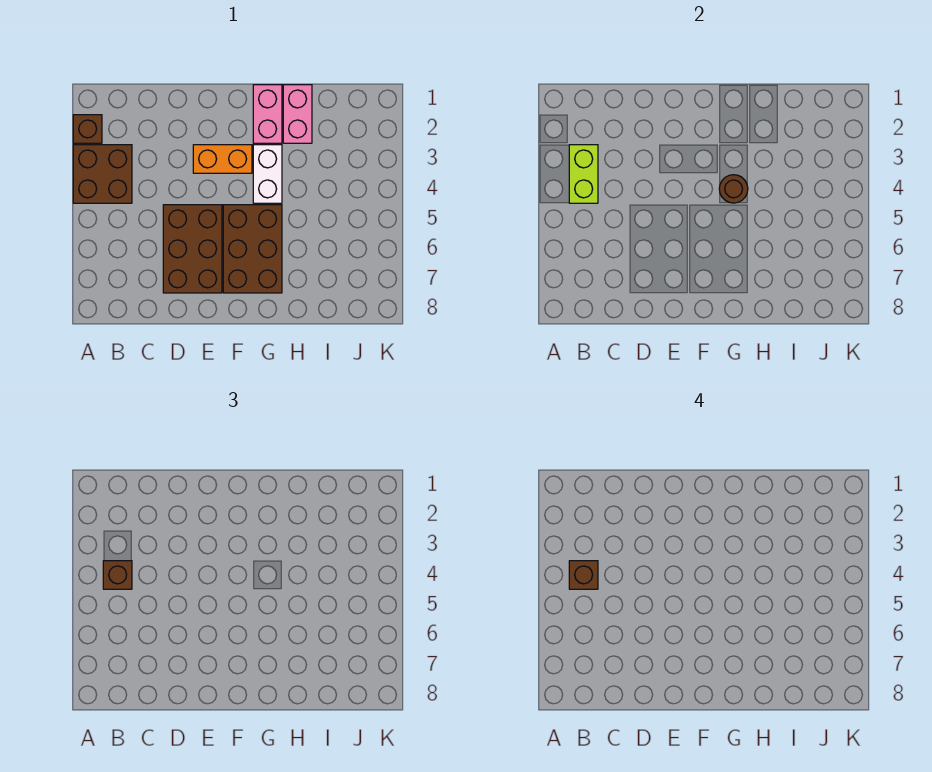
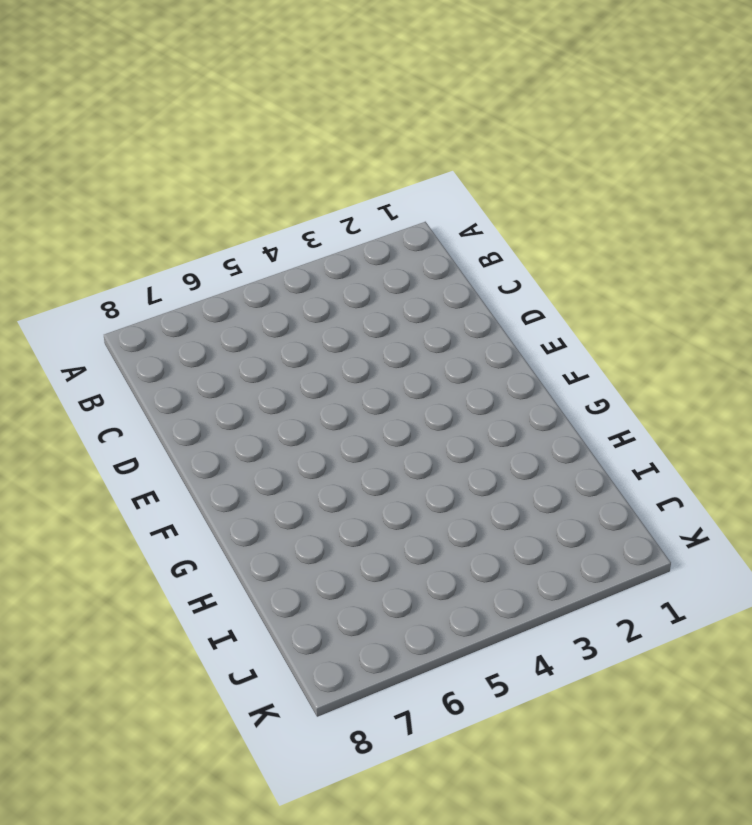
none -> brown 1x1 brick [73,115,102,143]
none -> brown 2x2 brick [73,145,132,203]
none -> brown 2x3 brick [163,205,222,293]

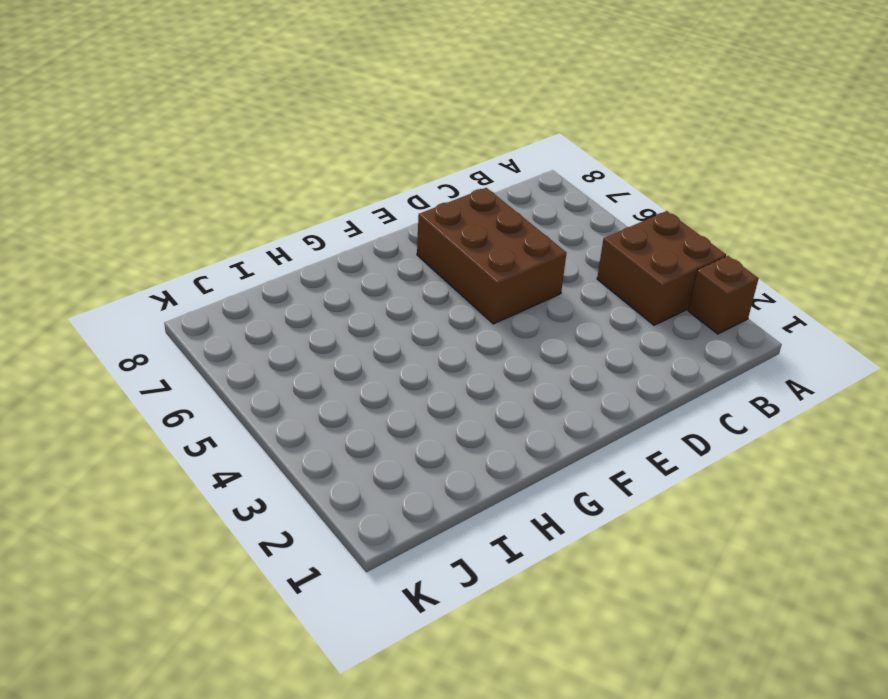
none -> orange 1x2 brick [193,145,252,173]
none -> brown 2x3 brick [223,205,282,293]
none -> pink 1x2 brick [253,85,282,143]

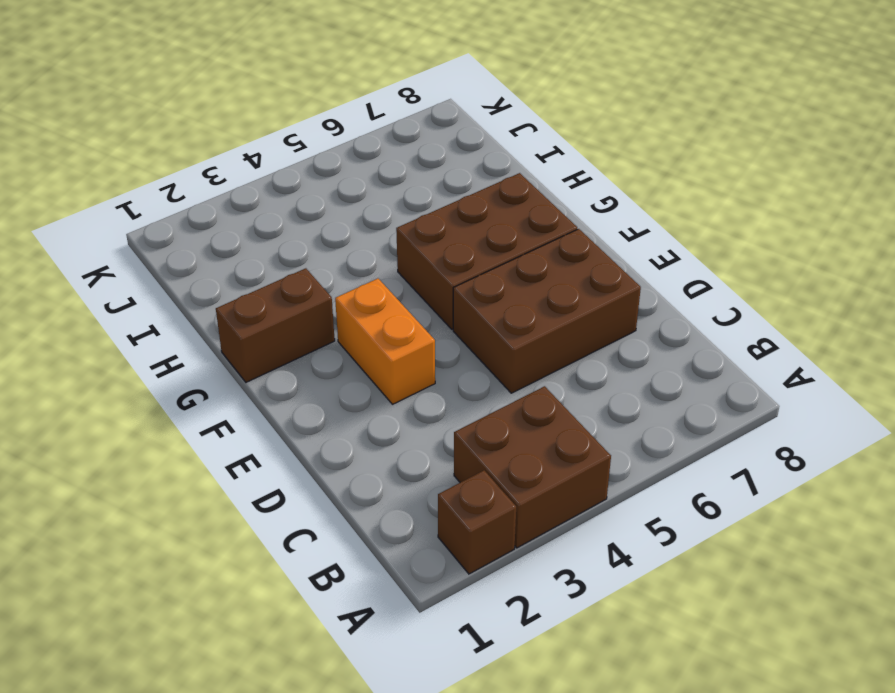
brown 1x2 brick [216,268,335,382] -> pink 1x2 brick [253,85,282,143]
none -> white 1x2 brick [253,145,282,203]
none -> pink 1x2 brick [283,85,312,143]
none -> lime 1x2 brick [569,145,598,203]

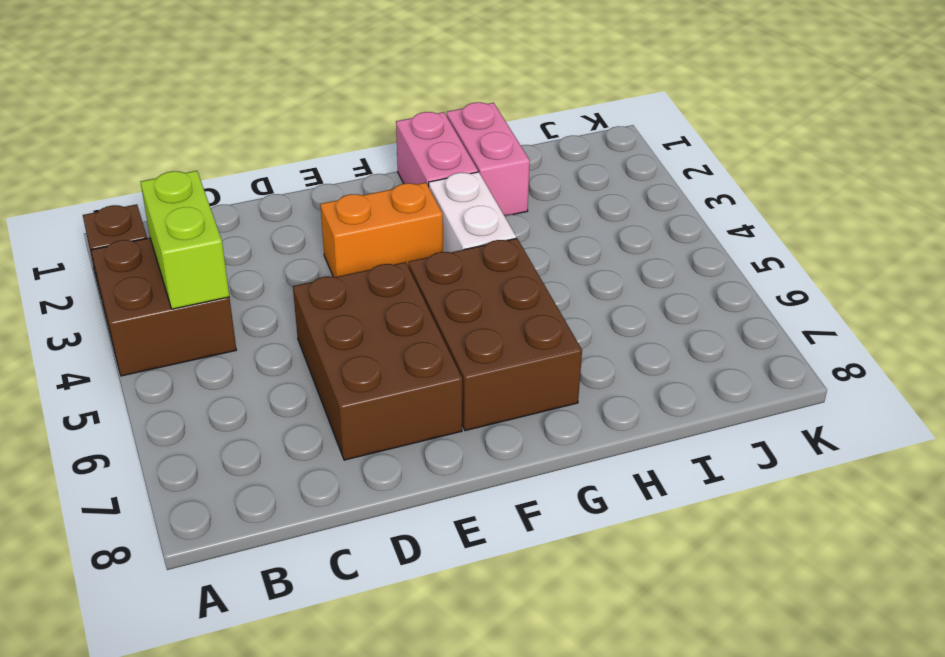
none -> brown 1x1 round brick [719,175,748,203]
none -> brown 1x1 brick [103,561,132,589]
none -> brown 1x1 brick [569,561,598,589]

